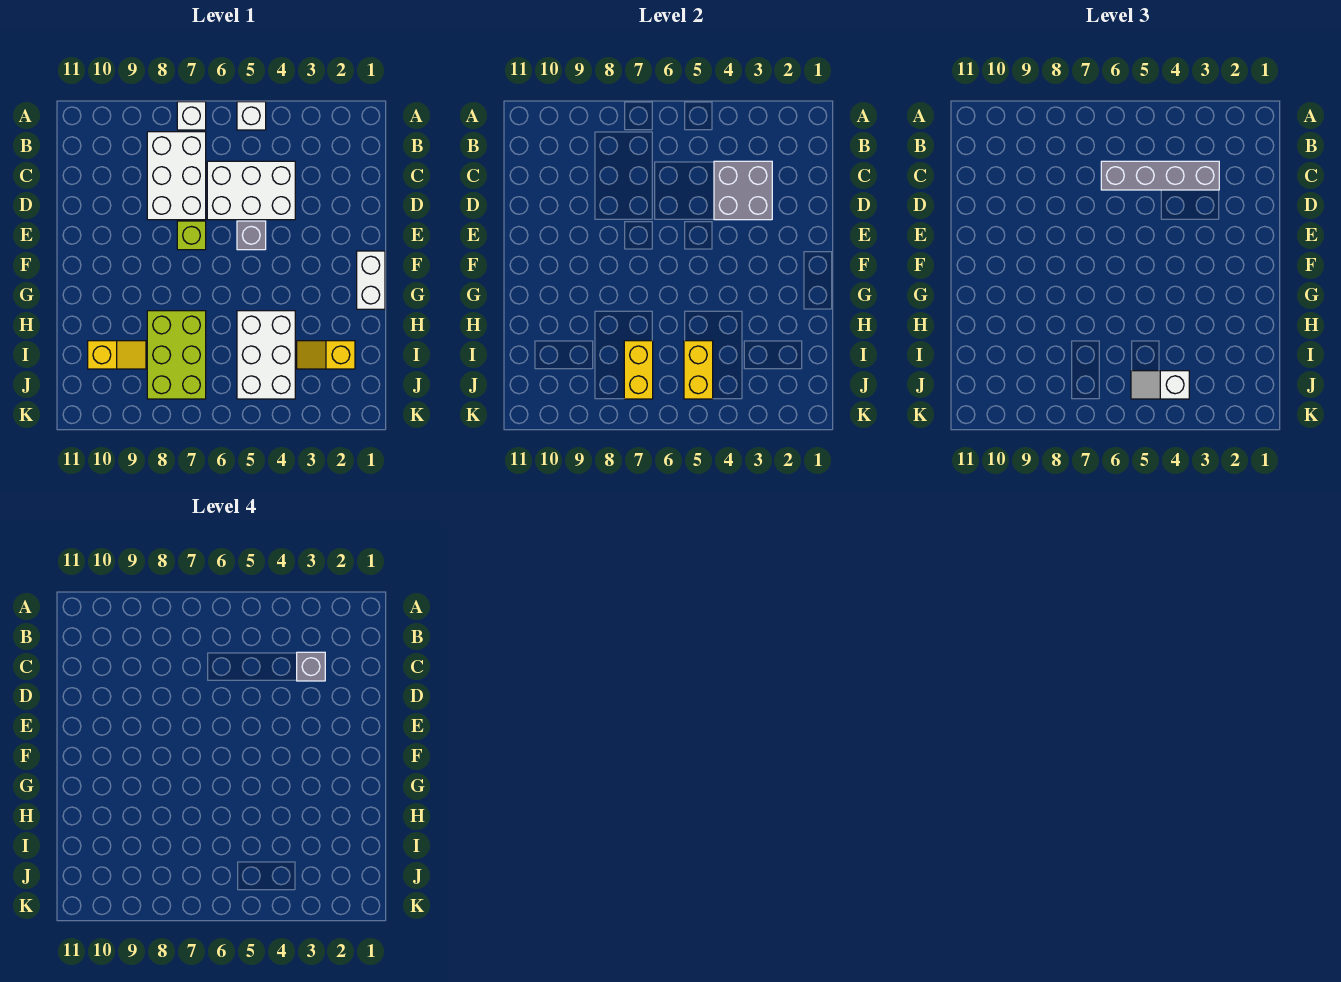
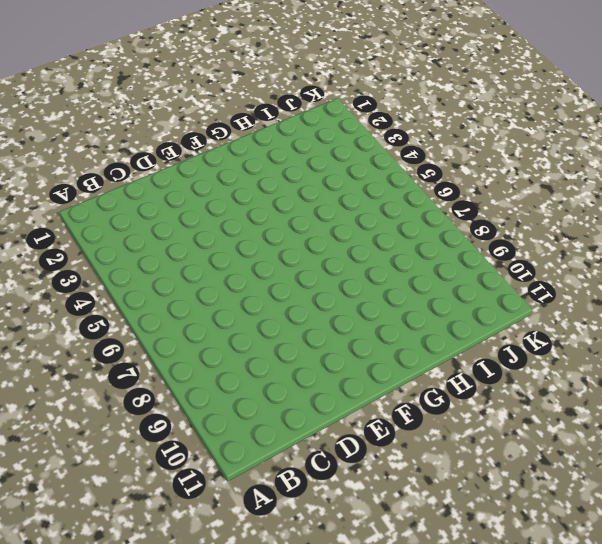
none -> white 1x1 brick [237,102,266,130]
none -> white 1x1 brick [177,102,206,130]
none -> white 2x3 brick [147,132,206,220]

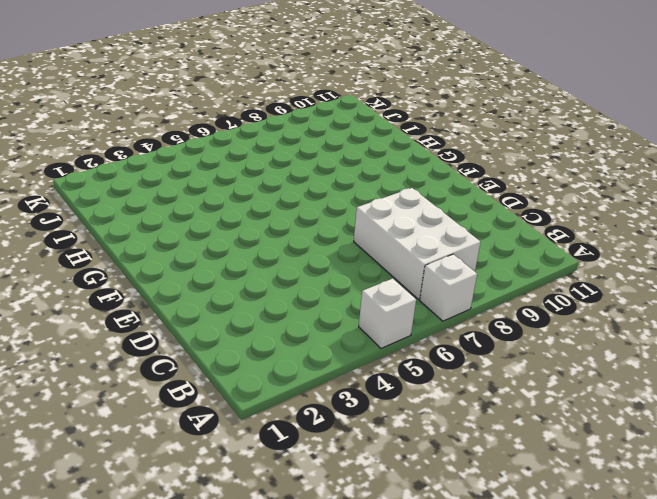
none -> white 2x3 brick [207,161,295,220]
none -> grey 1x1 brick [237,221,266,250]
none -> lime 1x1 brick [177,221,206,250]

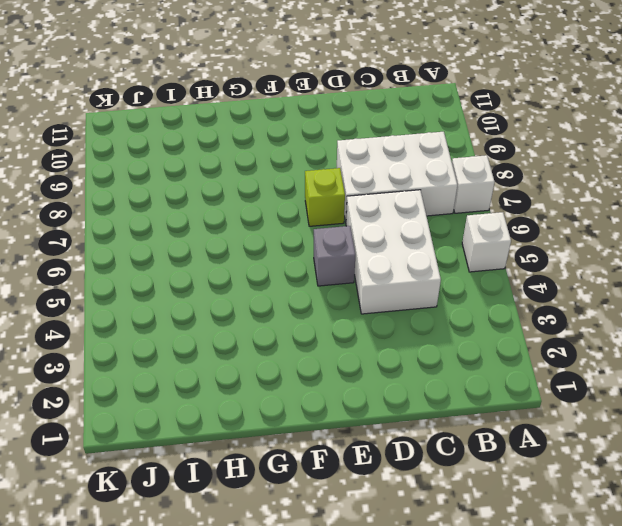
none -> white 1x2 brick [357,251,385,309]
none -> white 2x3 brick [237,311,295,399]
none -> lime 2x3 brick [147,311,206,399]

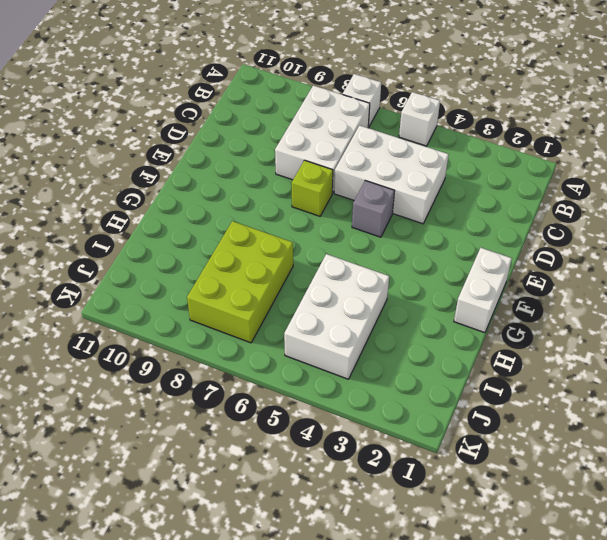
none -> yellow 1x2 slope [297,341,355,369]
none -> yellow 1x2 slope [88,341,146,369]
none -> grey 2x2 brick [714,161,772,220]

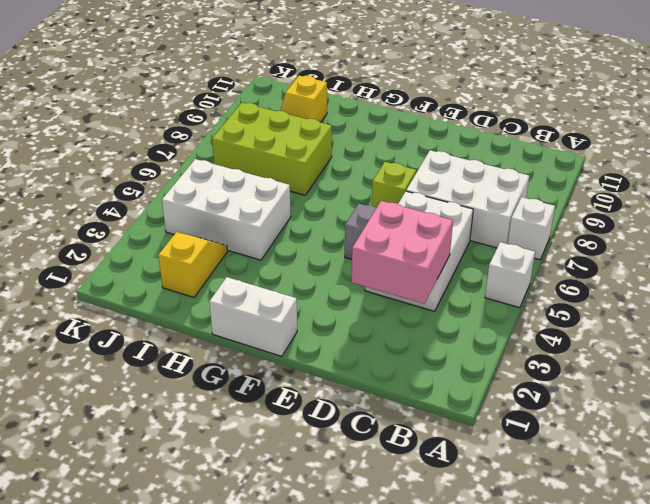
pink 2x2 brick [352,201,453,304] -> grey 2x2 brick [714,161,772,220]
none -> yellow 1x2 brick [684,341,713,399]
none -> yellow 1x2 brick [624,341,653,399]
none -> grey 1x4 brick [1101,161,1219,190]

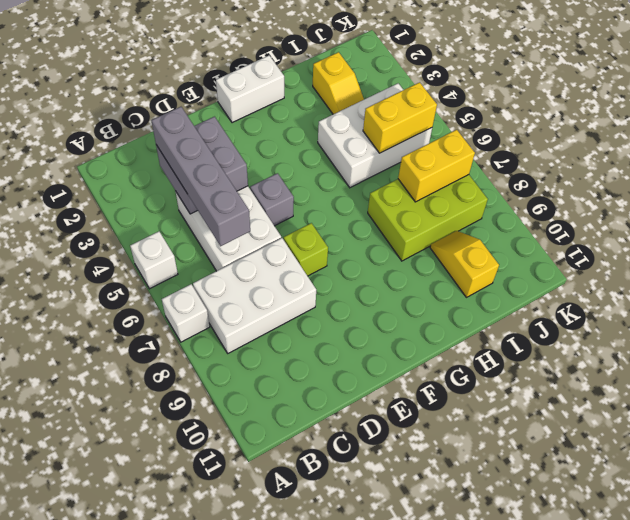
none -> white 1x2 slope [1131,371,1189,399]
none -> grey 1x1 brick [297,652,325,681]

